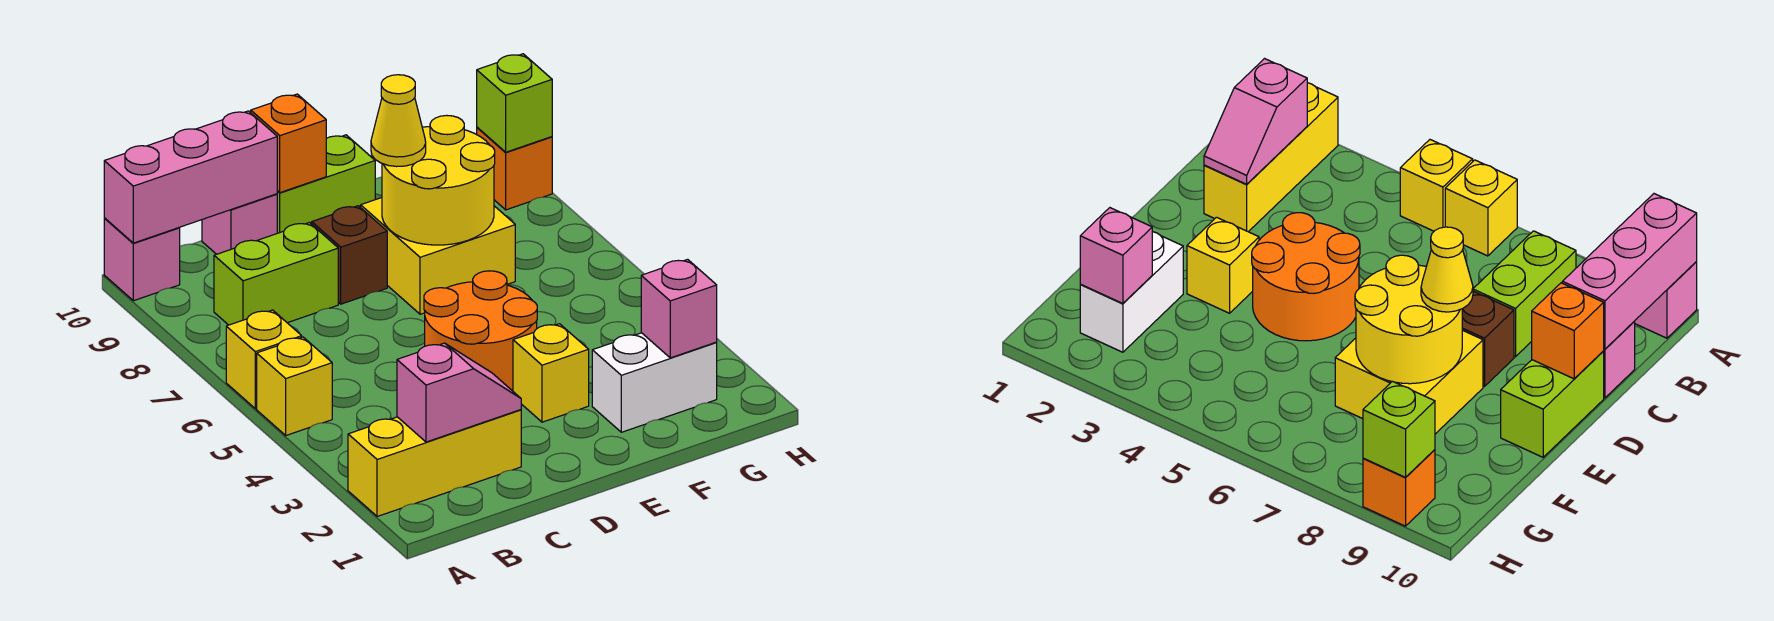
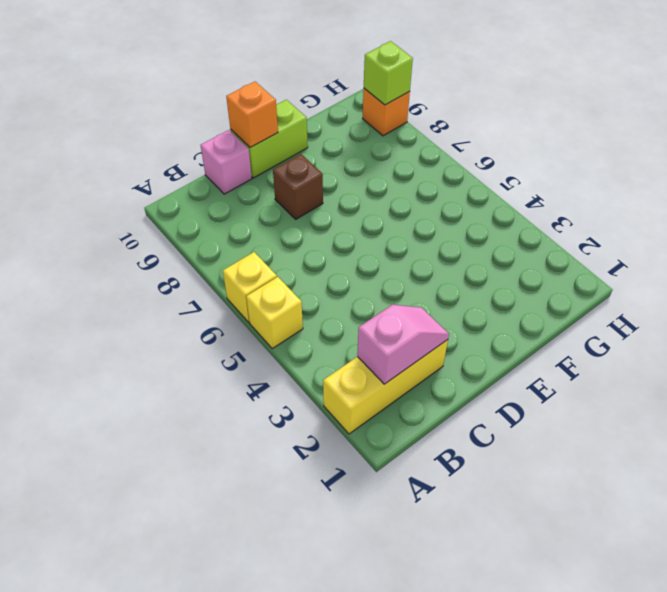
none -> pink 1x1 brick [104,218,180,301]
none -> lime 1x2 brick [214,223,338,325]
none -> orange 2x2 round brick [424,271,537,391]

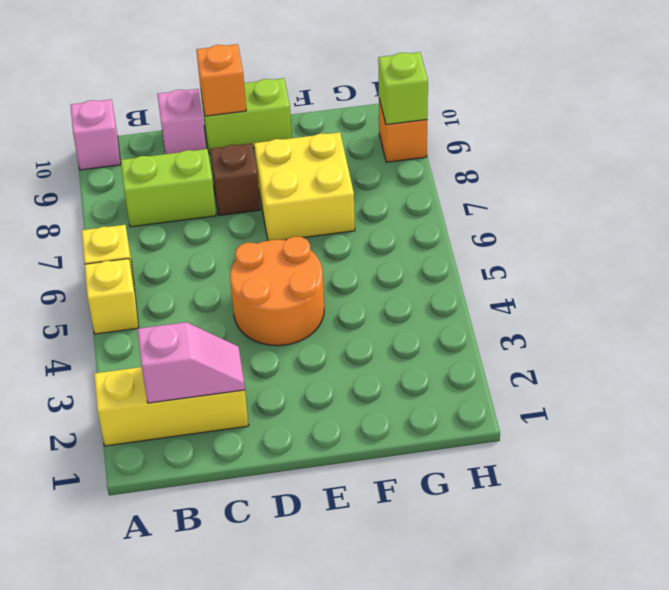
none -> yellow 1x1 brick [513,324,589,422]
none -> white 1x2 brick [592,333,717,432]
none -> pink 1x3 brick [104,111,277,243]

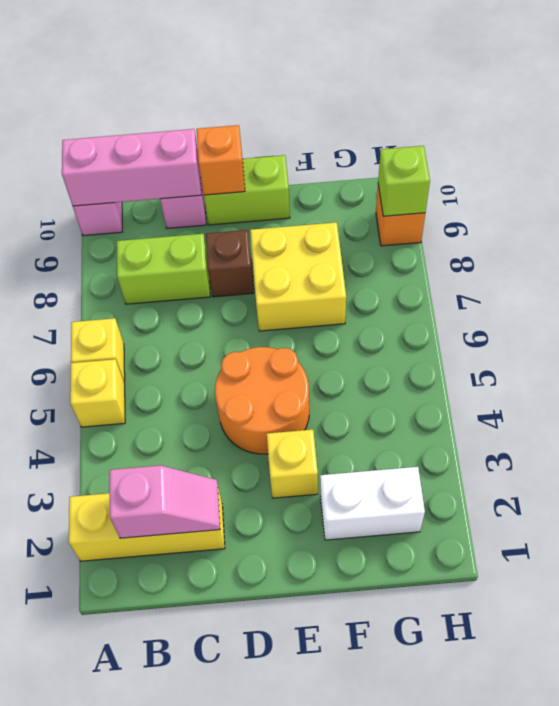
none -> yellow 2x2 round brick [382,115,495,245]
none -> pink 1x1 brick [641,259,717,358]
none -> yellow 1x1 cone [371,75,426,167]

